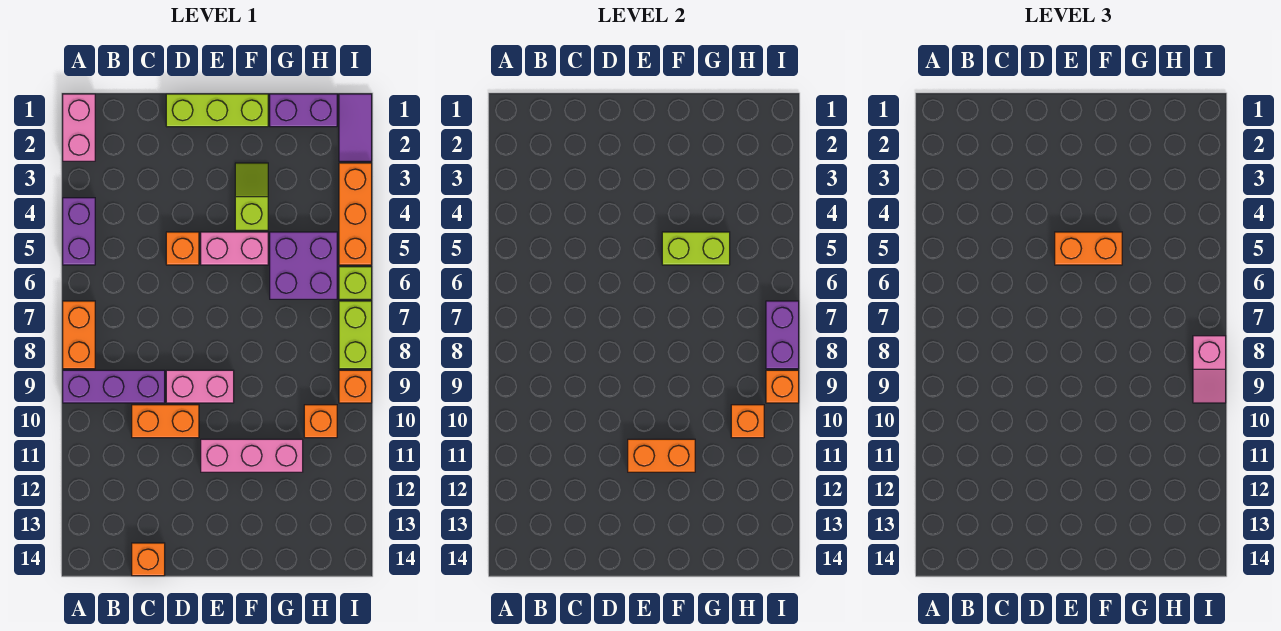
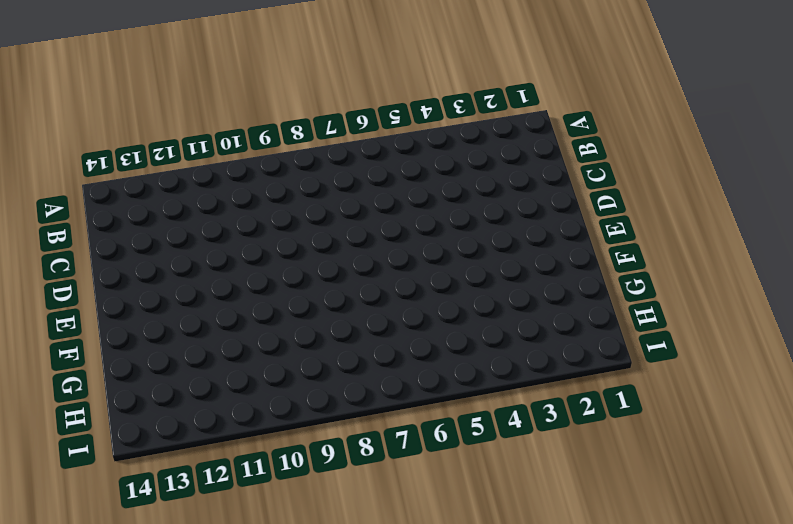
none -> pink 1x2 brick [63,94,95,161]
none -> purple 1x2 brick [63,198,95,265]
none -> orange 1x2 brick [63,301,95,369]

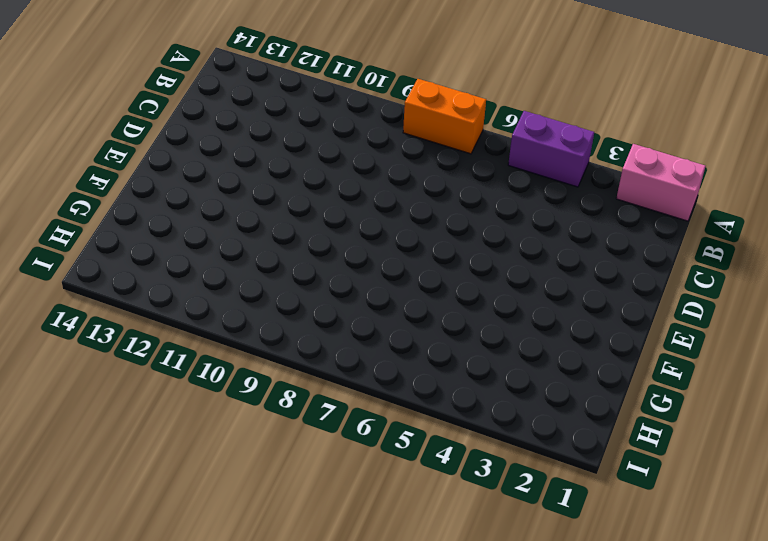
none -> purple 1x3 brick [63,370,165,403]
none -> orange 1x2 brick [132,405,199,438]
none -> orange 1x1 brick [132,543,165,576]

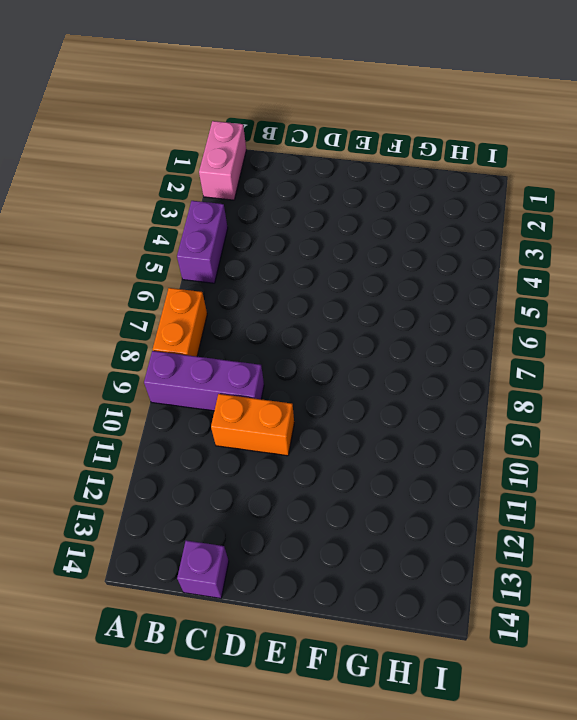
purple 1x1 brick [177,540,229,598] -> orange 1x1 brick [132,543,165,576]
none -> lime 1x3 brick [166,94,268,127]
none -> orange 1x1 brick [166,232,199,265]
none -> pink 1x2 brick [166,370,234,403]

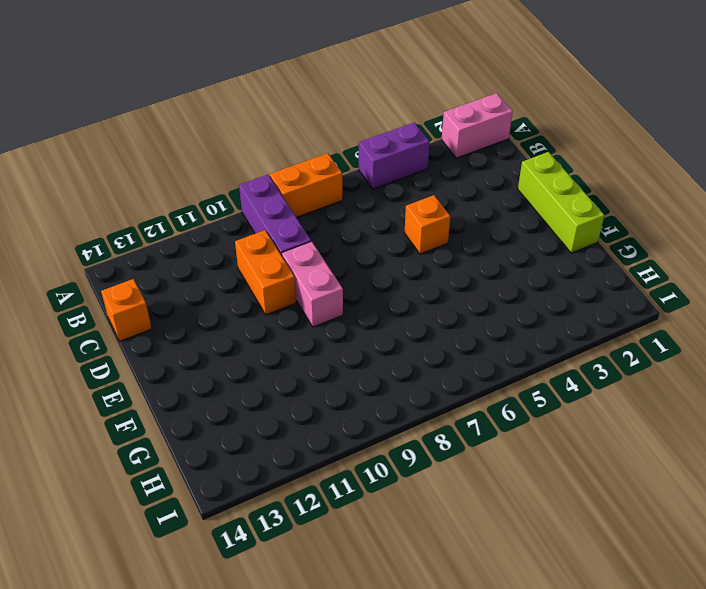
none -> pink 1x2 brick [201,232,268,265]
none -> pink 1x3 brick [201,439,303,472]
none -> lime 1x2 slope [235,163,268,230]

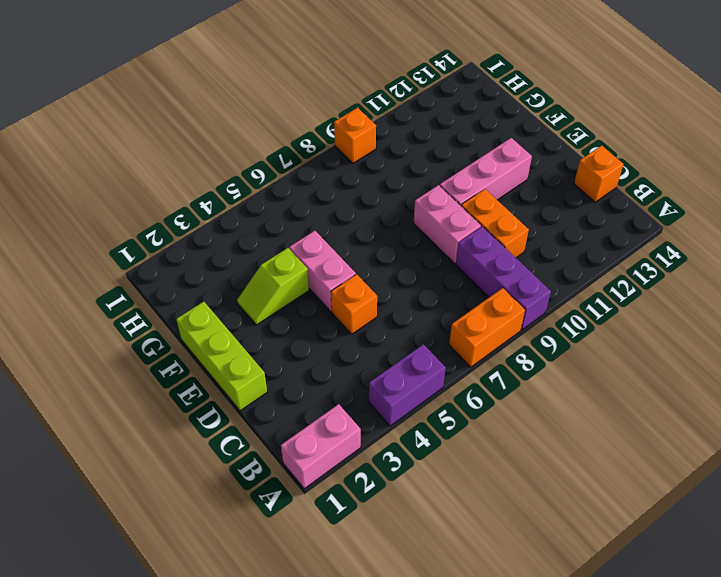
pink 1x3 brick [440,138,532,205] -> pink 1x3 brick turned to [201,439,303,472]
none -> purple 1x2 brick [270,94,337,127]
none -> purple 2x2 brick [270,232,337,299]
none -> orange 1x1 brick [304,405,337,438]

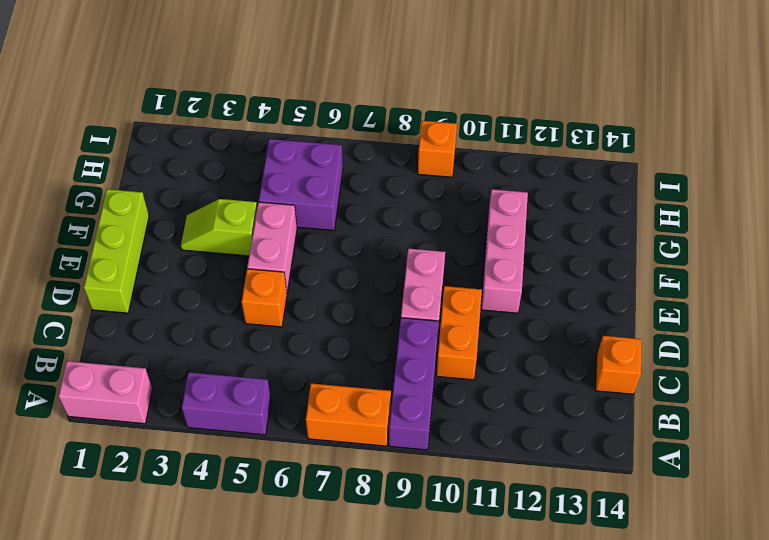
none -> purple 1x2 brick [270,94,337,127]
none -> orange 1x1 brick [304,405,337,438]
none -> purple 1x2 tile [339,94,372,161]

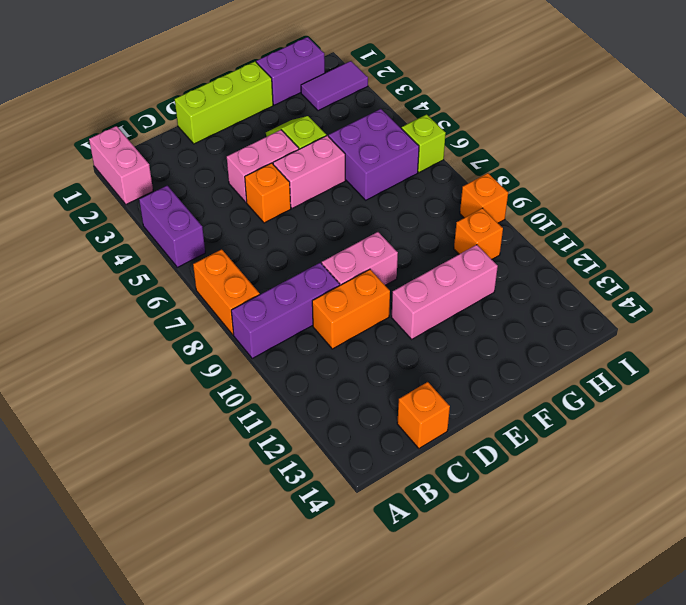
pink 1x2 brick [227,130,299,202] -> none
purple 1x2 tile [301,61,368,111] -> purple 1x2 tile turned to [339,94,372,161]
none -> orange 1x3 brick [339,163,372,265]
none -> lime 1x2 brick [339,301,372,369]
none -> orange 1x2 brick [628,439,695,472]

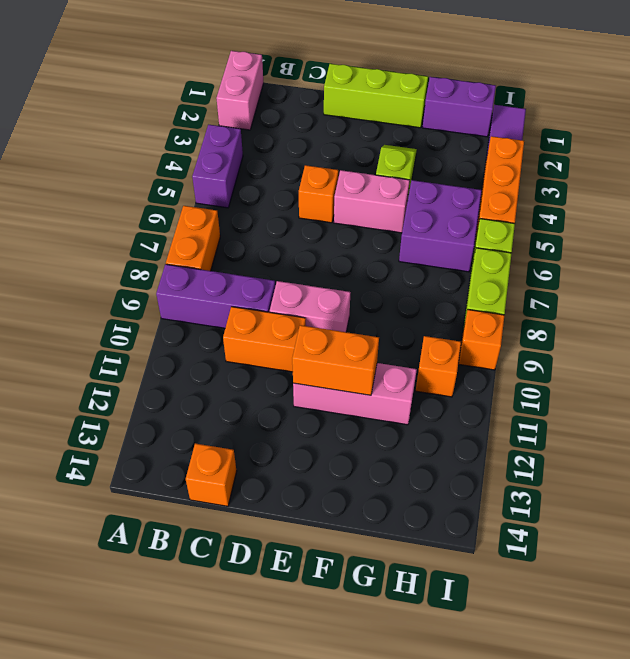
none -> lime 1x2 brick [662,232,730,265]
none -> orange 1x1 brick [731,405,764,438]
none -> purple 1x2 brick [766,301,799,369]

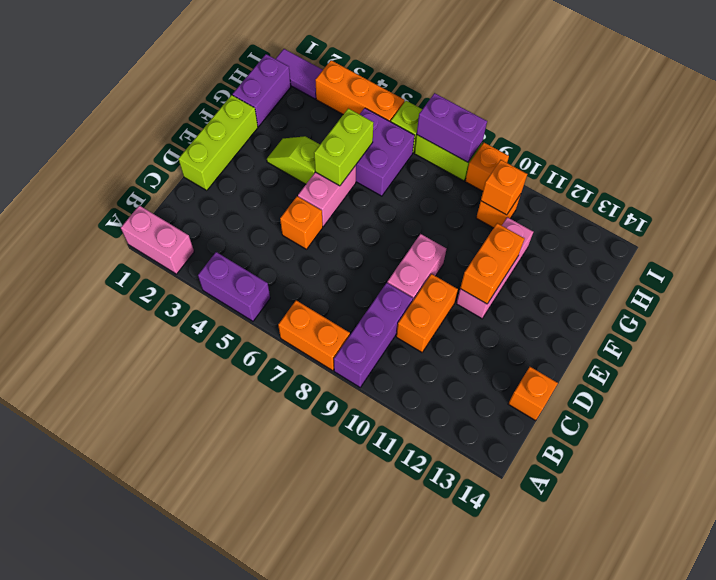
none -> orange 1x1 brick [766,370,799,403]
none -> orange 1x2 brick [1055,232,1122,265]
none -> pink 1x2 slope [1193,336,1226,403]

